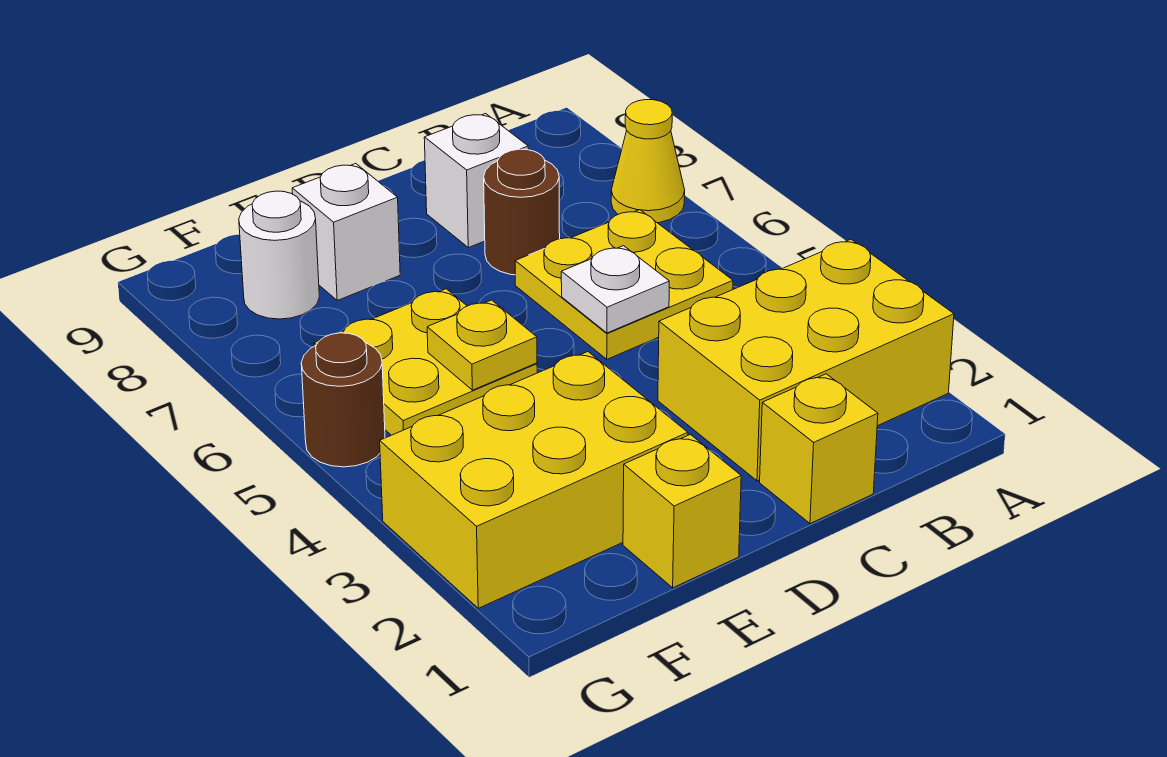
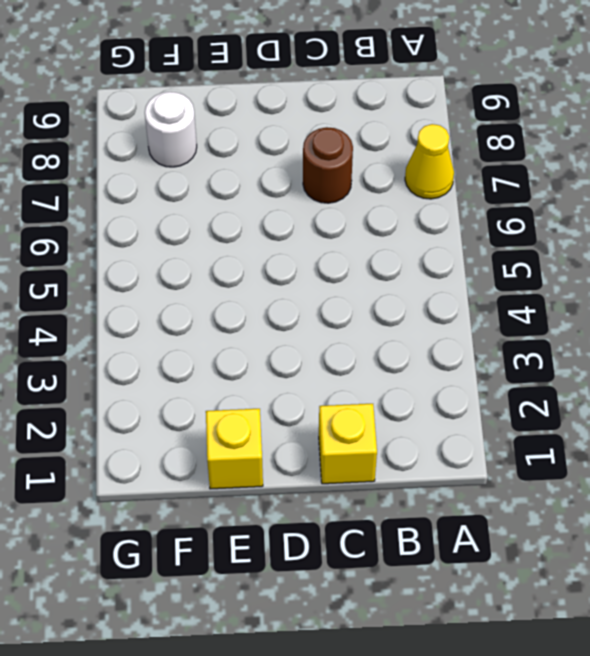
none -> yellow 2x3 brick [658,239,954,481]
none -> yellow 2x2 plate [515,210,733,359]
none -> white 1x1 brick [424,114,528,248]

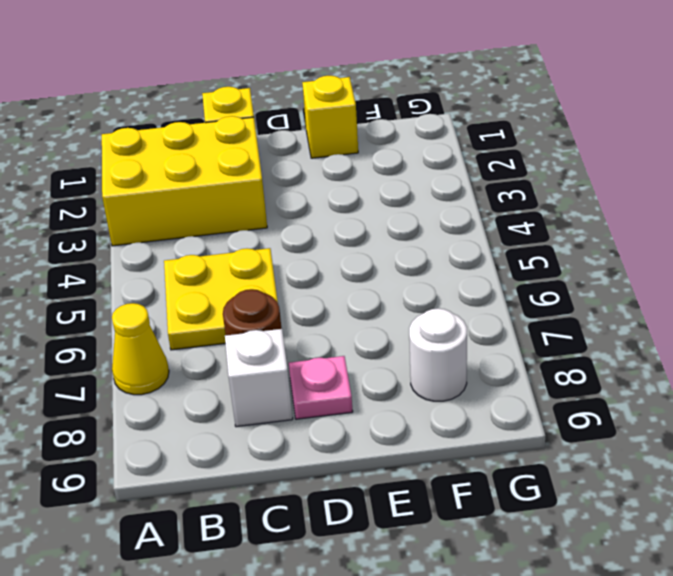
pink 1x1 plate [289,356,353,419] -> none
none -> yellow 2x3 brick [380,352,688,608]
none -> yellow 2x2 plate [314,289,537,435]
none -> white 1x1 brick [292,163,400,300]

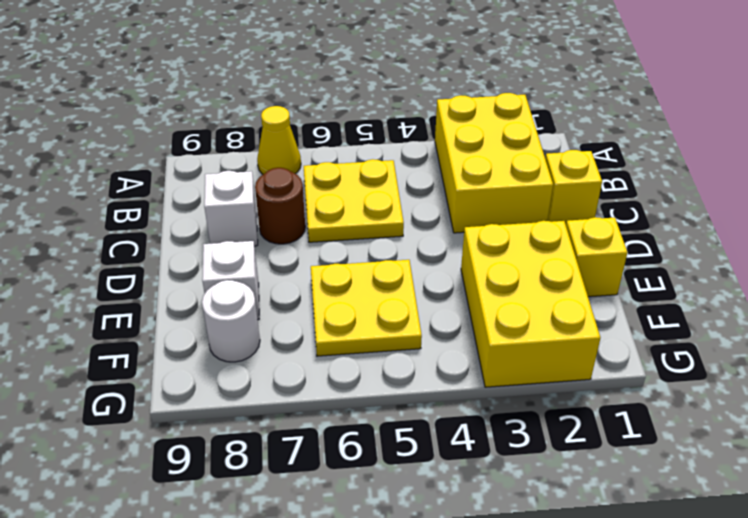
none -> brown 1x1 round brick [301,333,385,467]
none -> white 1x1 plate [561,246,669,333]
none -> yellow 1x1 plate [427,300,537,390]

